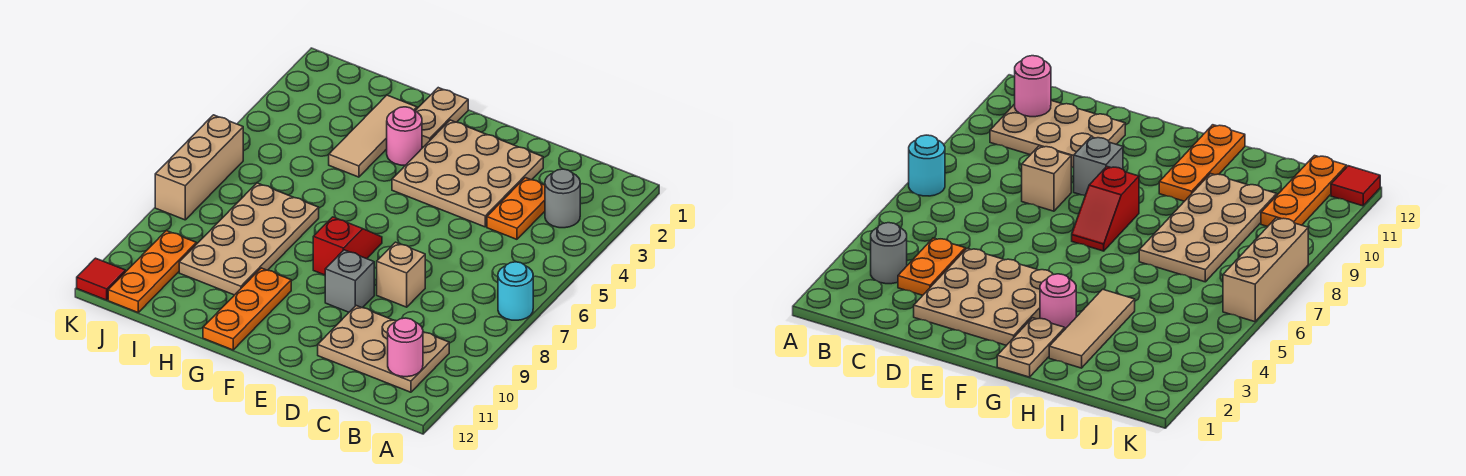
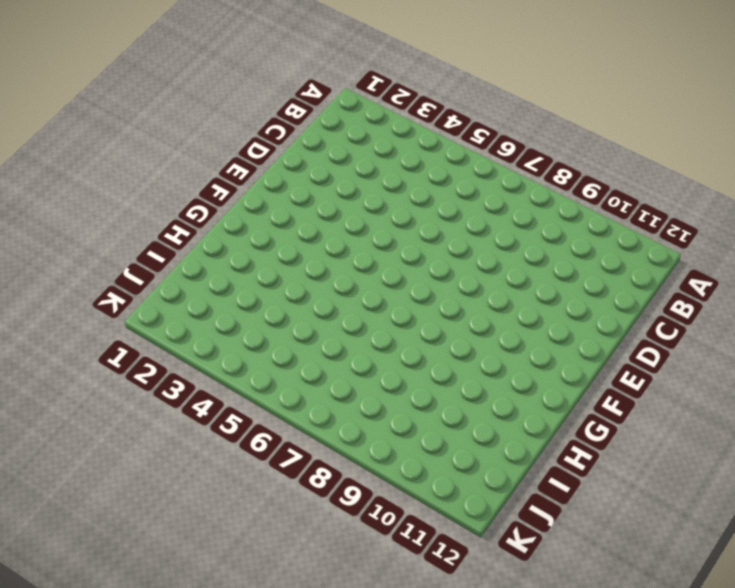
none -> cyan 1x1 round brick [498,262,533,320]
none -> grey 1x1 round brick [545,169,580,228]
none -> tan 2x3 plate [318,306,449,392]

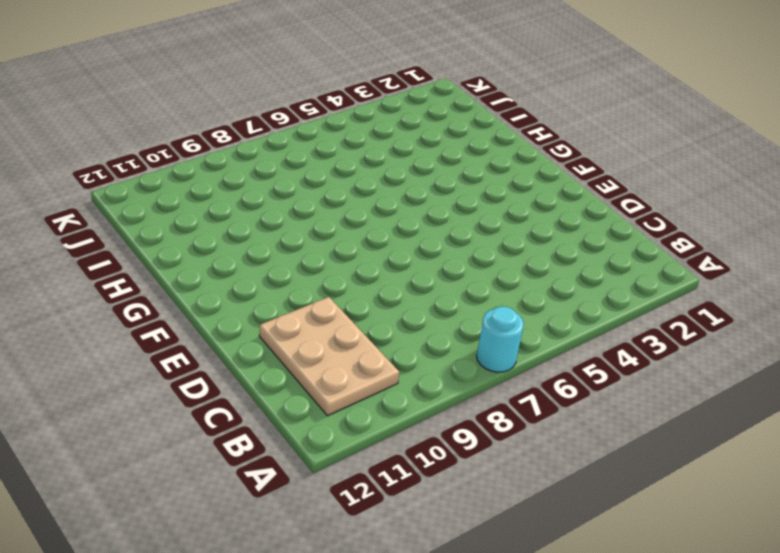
none -> grey 1x1 round brick [545,169,580,228]
none -> orange 1x2 plate [487,178,545,239]
none -> tan 3x3 plate [392,120,543,227]

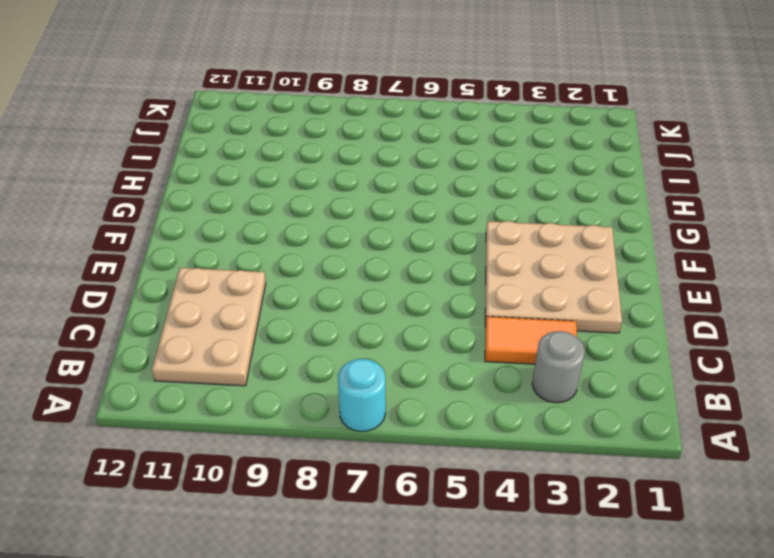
orange 1x2 tile [485,316,577,364] -> orange 1x2 plate [487,178,545,239]
none -> tan 1x1 brick [377,242,425,307]
none -> grey 1x1 brick [325,250,374,312]
none -> red 1x2 slope [313,217,382,275]

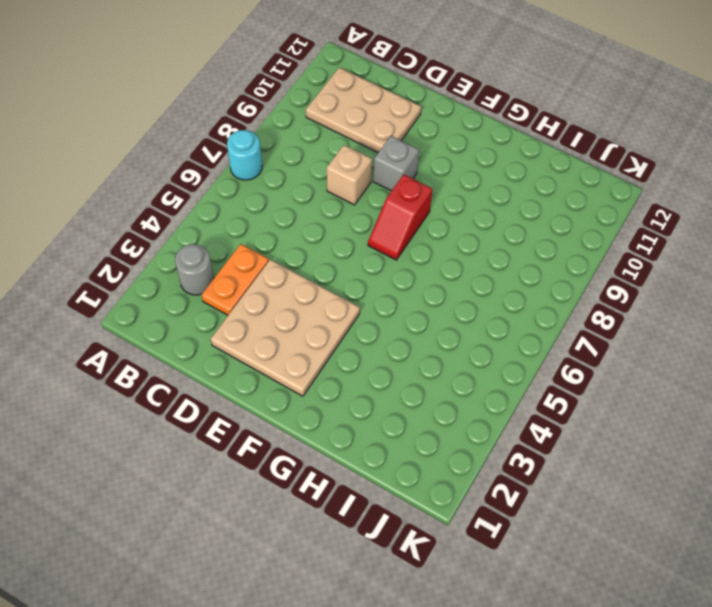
none -> tan 1x2 plate [416,88,468,147]
none -> pink 1x1 round brick [387,107,422,165]
none -> orange 1x3 plate [203,268,291,350]

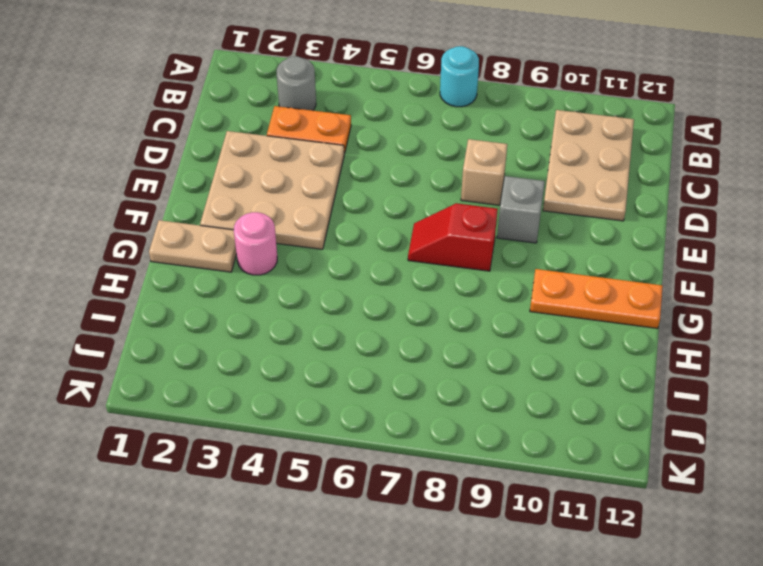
none -> tan 1x3 tile [329,95,417,177]
none -> tan 2x4 plate [179,183,319,295]
none -> orange 1x3 plate [108,231,196,312]

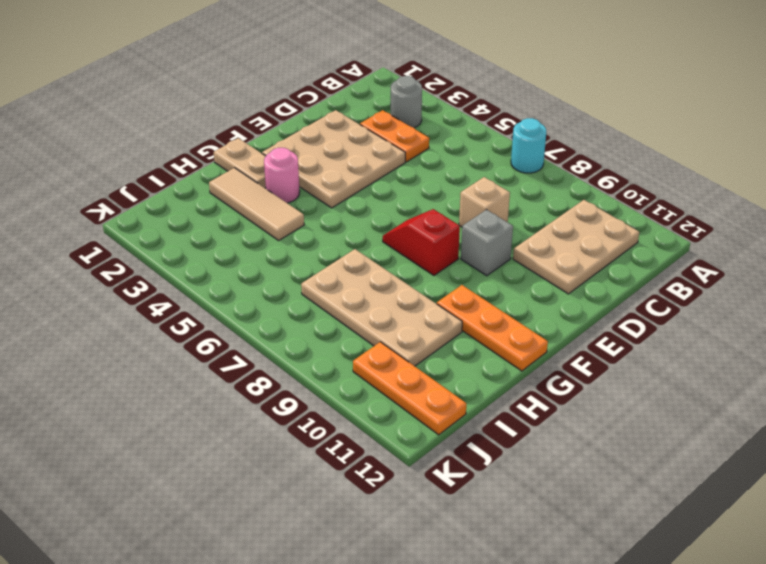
none -> tan 1x3 brick [155,115,243,220]
none -> red 1x1 tile [77,258,125,300]
none -> pink 1x1 round brick [388,318,423,377]

